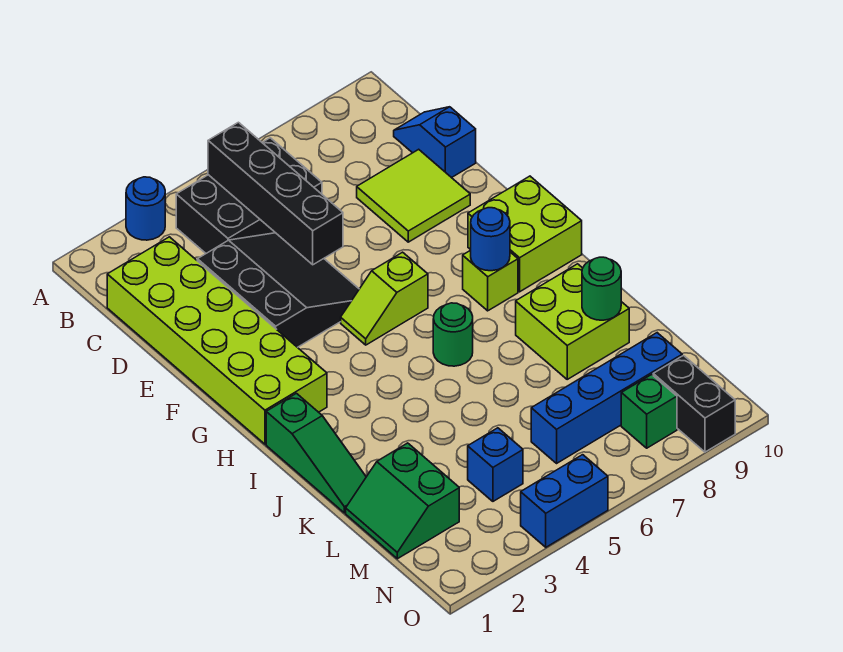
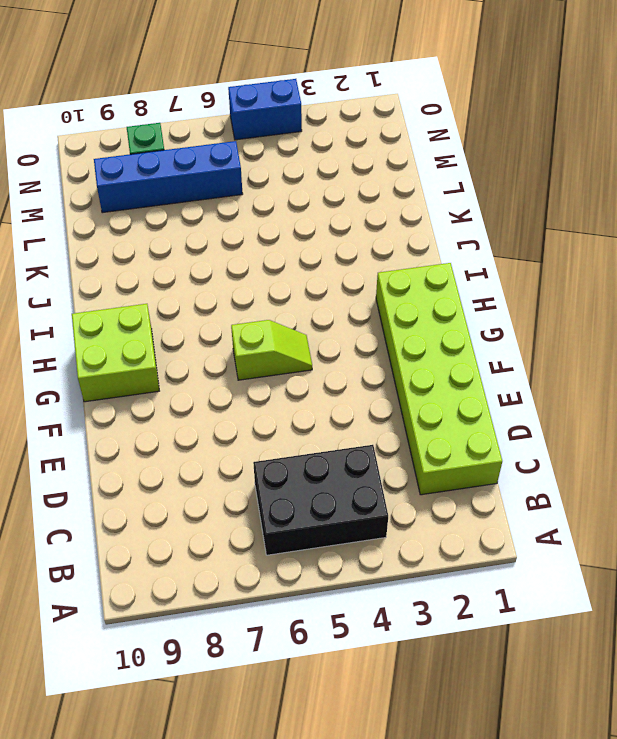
none -> blue 1x1 round brick [126,177,165,240]
none -> blue 1x2 slope [394,107,476,178]
none -> black 3x3 slope [197,233,359,347]

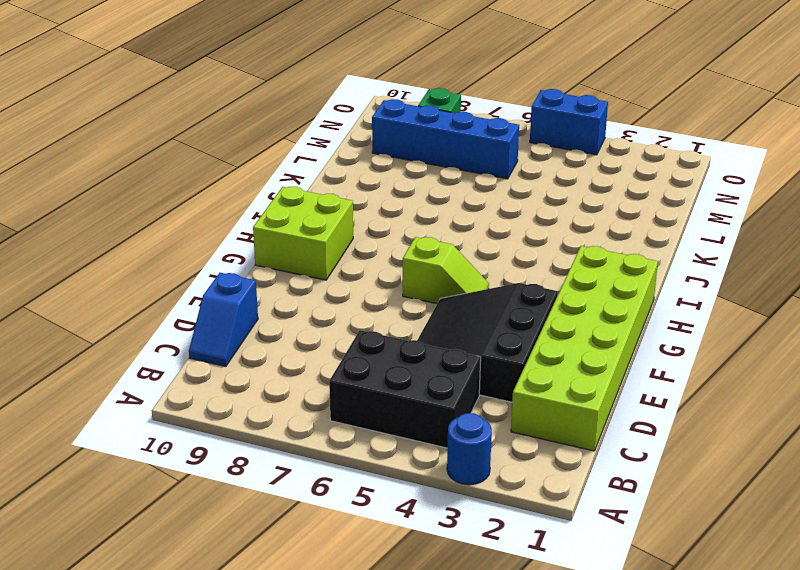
none -> lime 2x2 tile [357,149,470,242]
none -> lime 1x1 brick [463,250,518,311]
none -> green 1x3 slope [266,393,366,513]

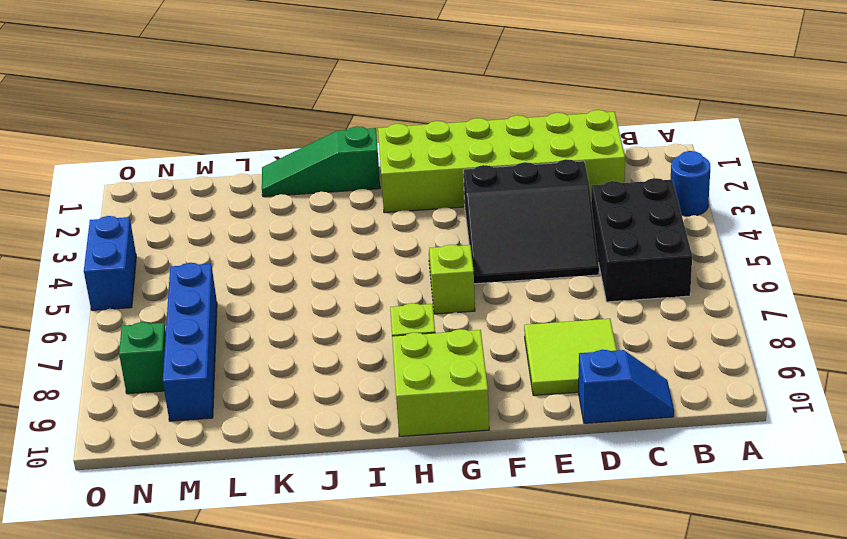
none -> green 1x1 round brick [433,303,473,366]
none -> lime 2x2 brick [516,264,629,379]
none -> green 2x2 slope [346,443,459,559]

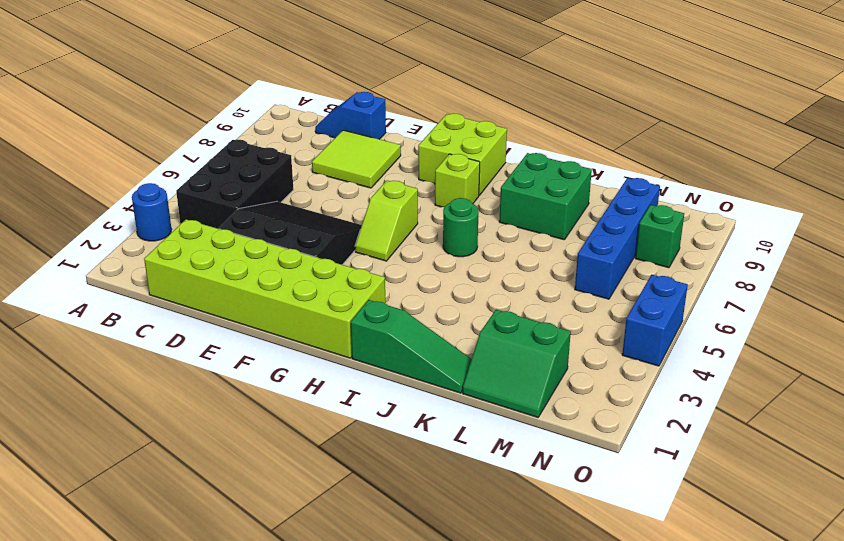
green 2x2 brick [499,153,592,240] -> lime 2x2 brick [516,264,629,379]
none -> blue 1x1 brick [468,428,523,501]
none -> black 1x2 brick [653,356,735,452]
none -> black 1x4 brick [208,122,343,265]

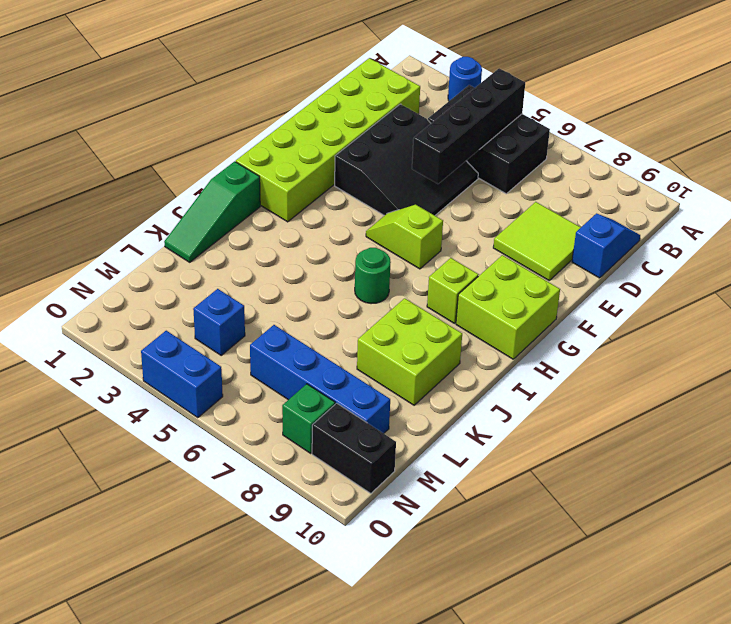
black 1x2 brick [312,403,396,494] -> black 1x2 brick turned to [653,356,735,452]
none -> green 2x2 slope [346,443,459,559]
none -> blue 1x1 round brick [471,208,510,271]
none -> green 1x1 round brick [582,257,621,320]

